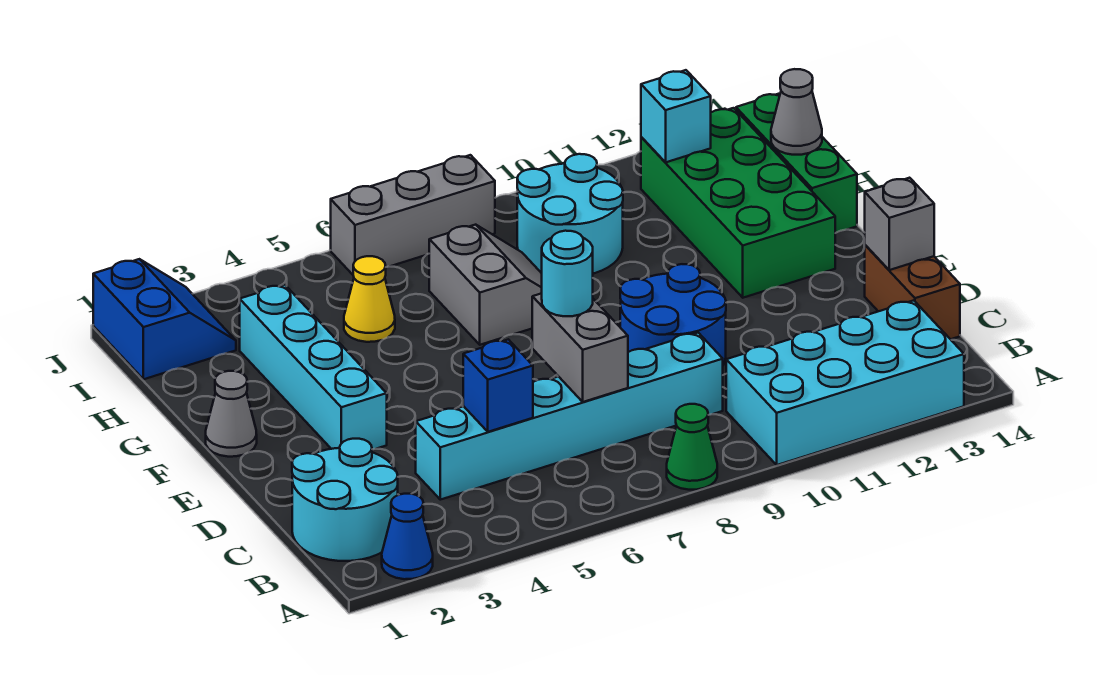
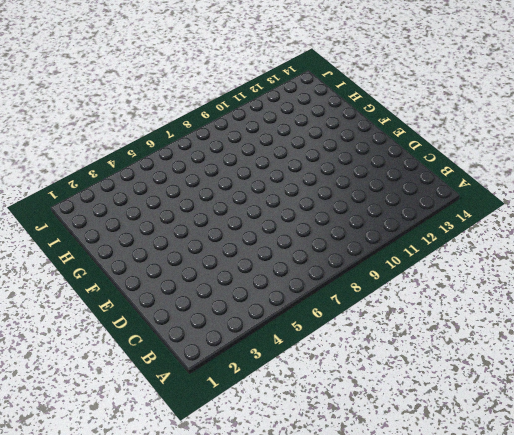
none -> blue 1x1 cone [382,494,433,579]
none -> green 1x1 cone [667,404,717,490]
none -> cyan 2x4 brick [726,300,964,465]

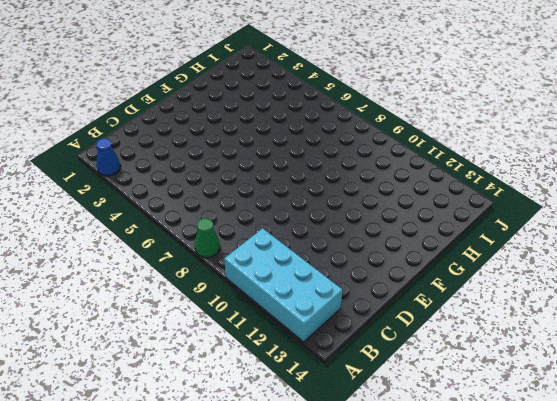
none -> cyan 2x2 round brick [292,439,398,561]
none -> cyan 1x6 brick [416,333,723,500]
none -> brown 1x2 brick [865,245,960,339]

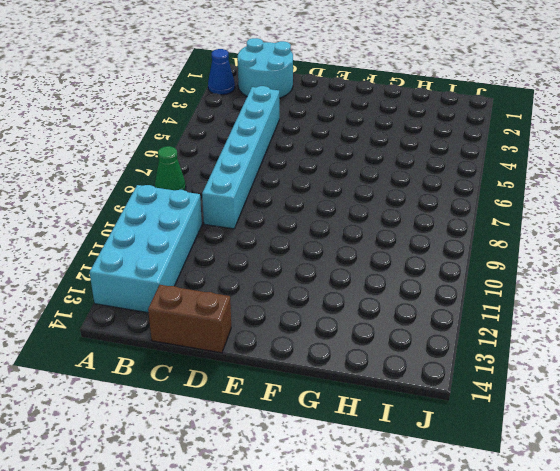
none -> blue 2x2 round brick [620,264,726,365]
none -> cyan 1x4 brick [240,285,387,449]
none -> grey 1x1 cone [206,371,257,457]

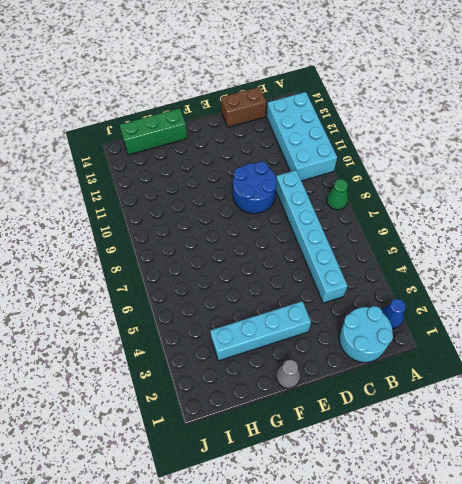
none -> green 2x4 brick [641,108,835,298]
none -> grey 2x2 slope [429,225,542,345]
none -> yellow 1x1 cone [344,256,395,342]

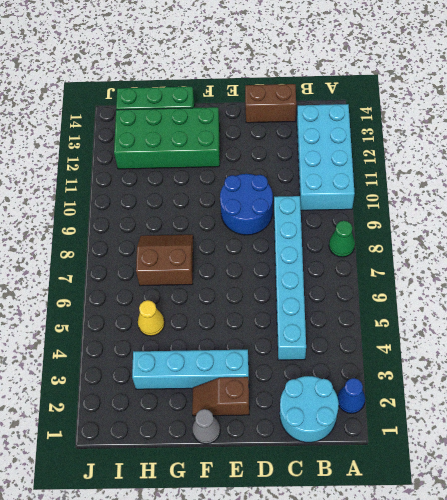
brown 1x2 slope [192,377,249,416] -> none
brown 2x2 slope [136,235,193,286] -> grey 2x2 slope [429,225,542,345]
none -> cyan 2x2 round brick [517,154,623,274]
none -> blue 2x2 slope [93,259,236,379]
none -> grey 1x3 brick [331,155,495,275]

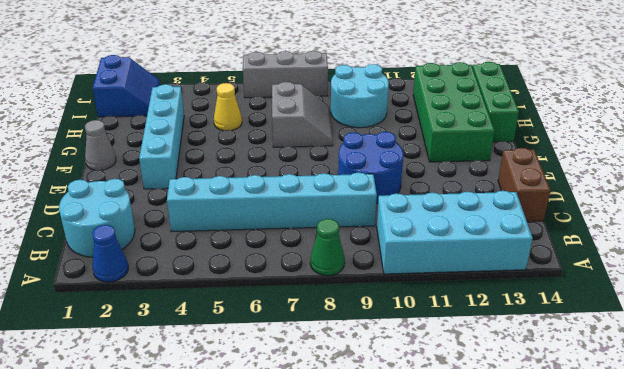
none -> blue 1x1 brick [463,339,533,432]
none -> grey 1x2 brick [532,293,628,402]
none -> grey 1x1 brick [865,178,934,270]

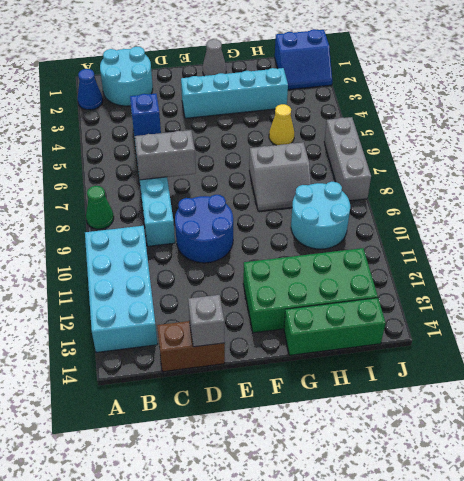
none -> grey 1x1 cone [771,69,822,155]
none -> cyan 1x1 brick [641,70,711,162]
none -> cyan 1x1 round brick [542,231,593,316]

